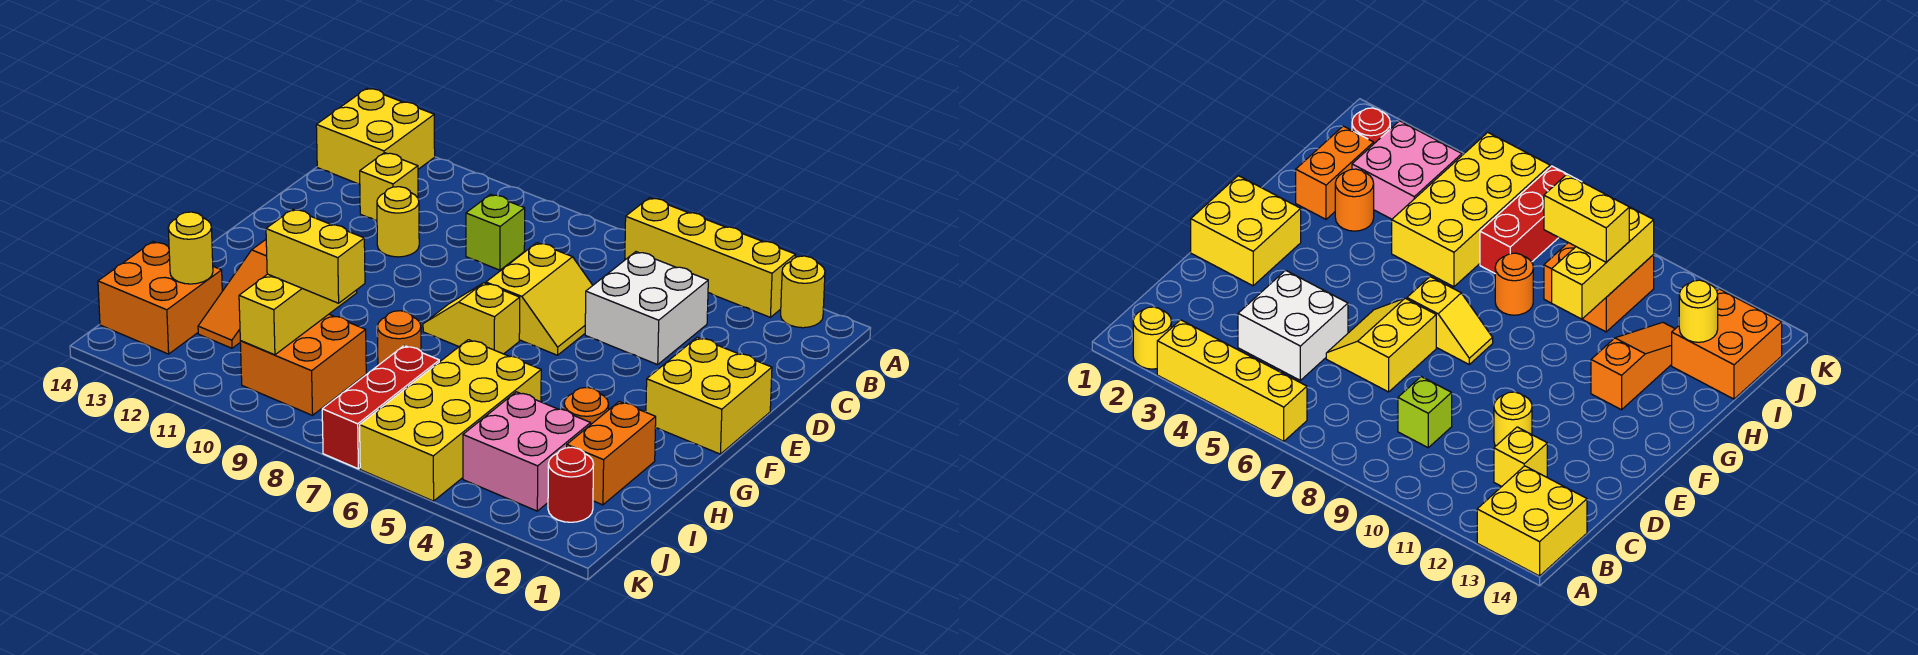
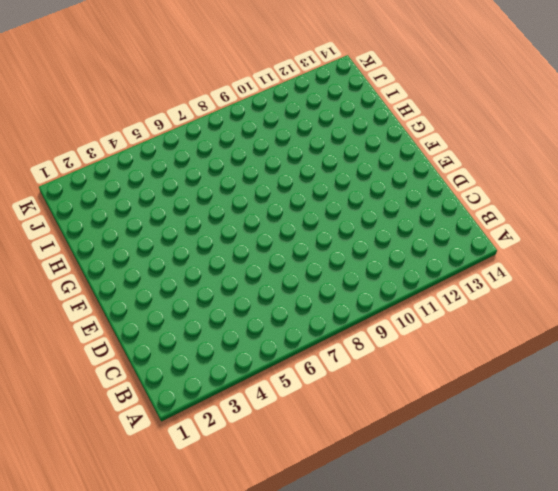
none -> yellow 1x1 round brick [781,256,825,328]
none -> yellow 1x4 brick [625,198,796,317]
none -> yellow 2x2 brick [316,88,435,184]

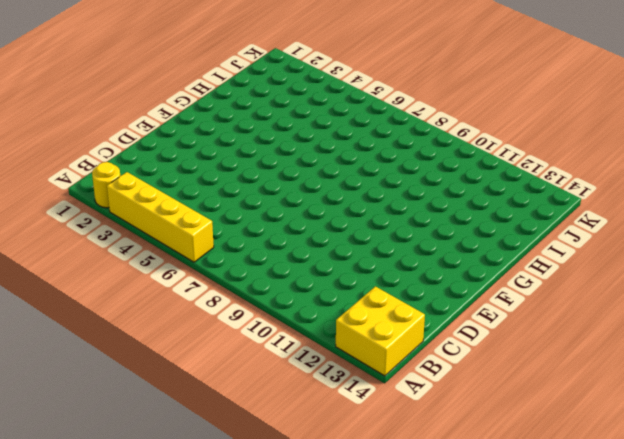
none -> white 2x2 brick [585,252,708,365]
none -> lime 1x1 brick [466,194,525,270]
none -> yellow 1x1 brick [360,153,418,221]

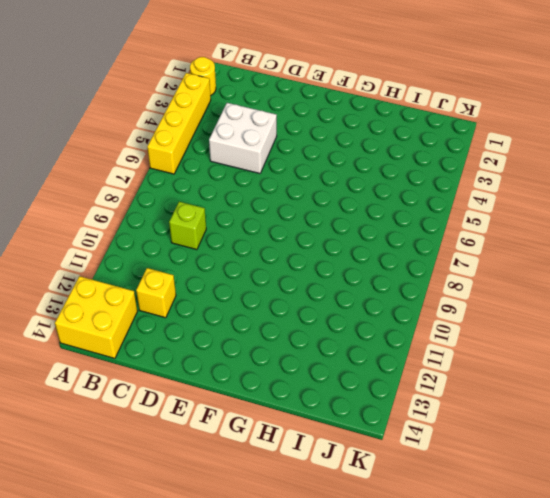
none -> yellow 2x2 slope [486,243,593,355]
none -> yellow 1x1 round brick [377,187,419,257]
none -> yellow 2x2 brick [646,337,772,454]

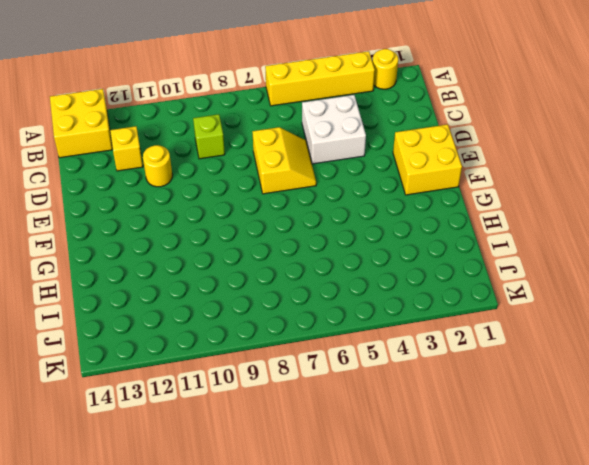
none -> yellow 1x2 slope [423,283,520,354]
none -> orange 1x3 slope [198,240,267,348]
none -> orange 1x2 brick [567,402,656,505]

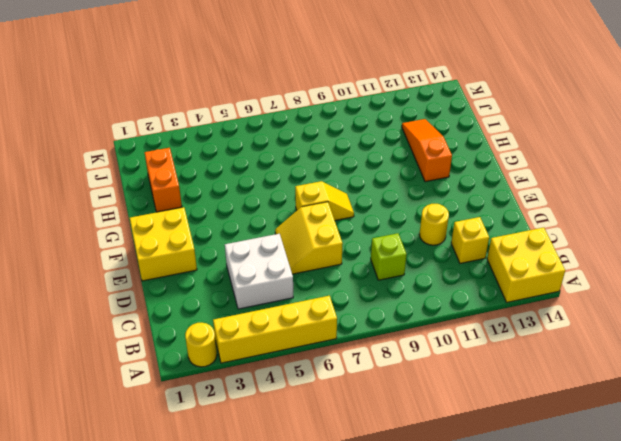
none -> orange 1x1 round brick [564,387,609,424]
none -> yellow 2x4 brick [360,340,541,501]
none -> orange 1x1 round brick [377,311,421,365]

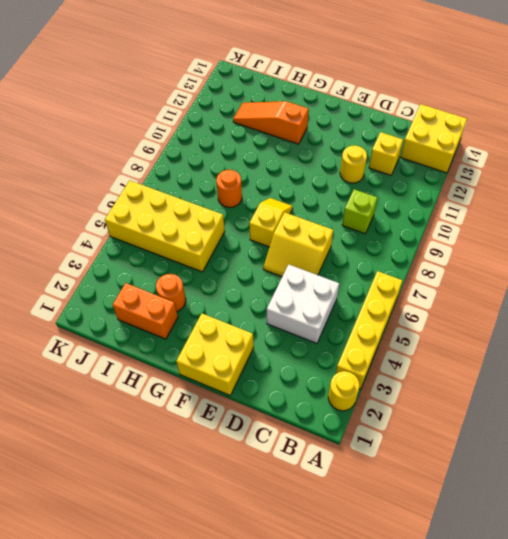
none -> pink 2x2 brick [463,392,591,511]
none -> red 1x3 brick [322,346,439,469]
none -> orange 2x2 brick [240,314,366,415]

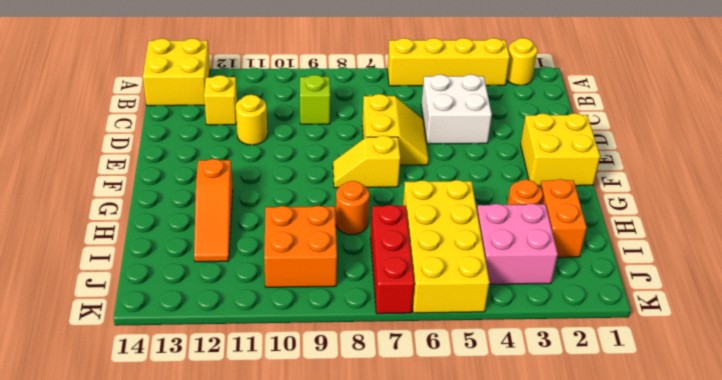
none -> orange 2x2 brick [98,242,222,354]
none -> red 1x1 round brick [548,447,594,522]
none -> yellow 1x3 brick [239,274,357,355]

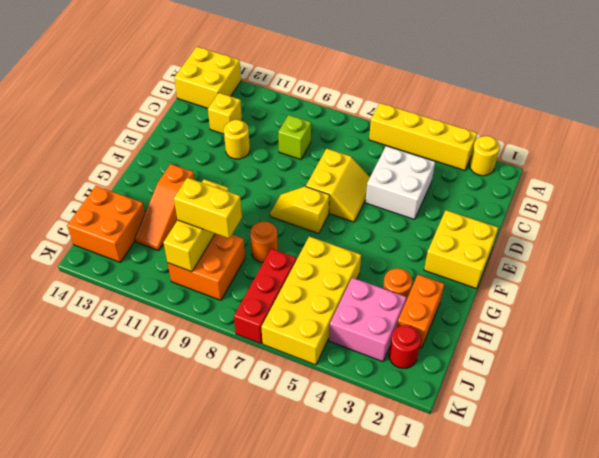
none -> yellow 1x1 round brick [168,212,213,284]

